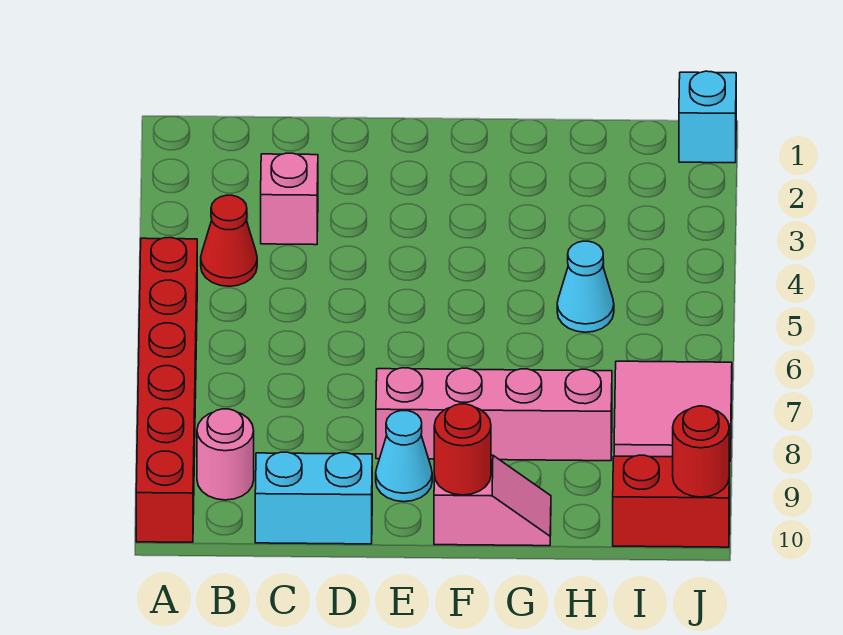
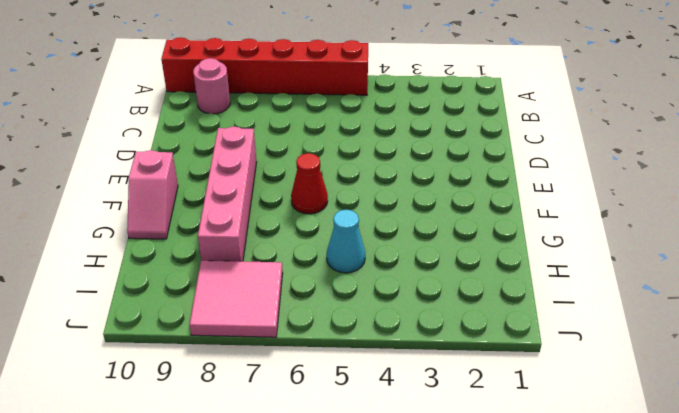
red 1x1 cone [291,153,328,214] -> red 1x1 cone moved to [201,195,257,286]
none -> pink 1x1 brick [261,153,318,245]
none -> cyan 1x2 brick [255,452,372,544]
none -> cyan 1x1 cone [376,411,432,502]

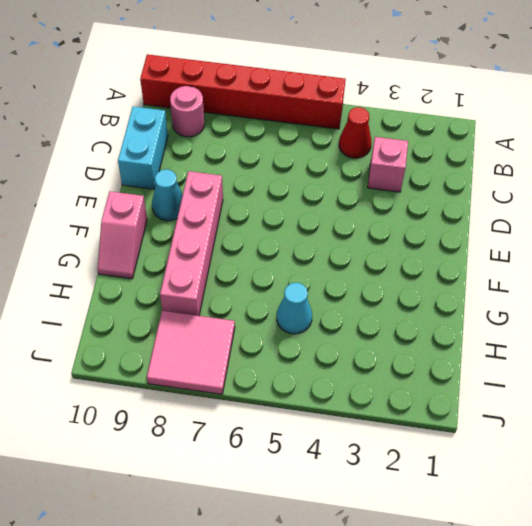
none -> red 1x2 brick [613,455,730,547]
none -> cyan 1x1 brick [679,71,736,163]
none -> red 1x1 round brick [434,404,491,495]

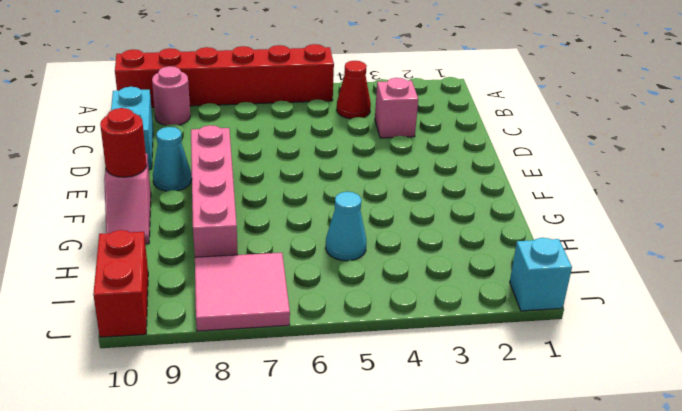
none -> red 1x1 round brick [673,406,729,497]

